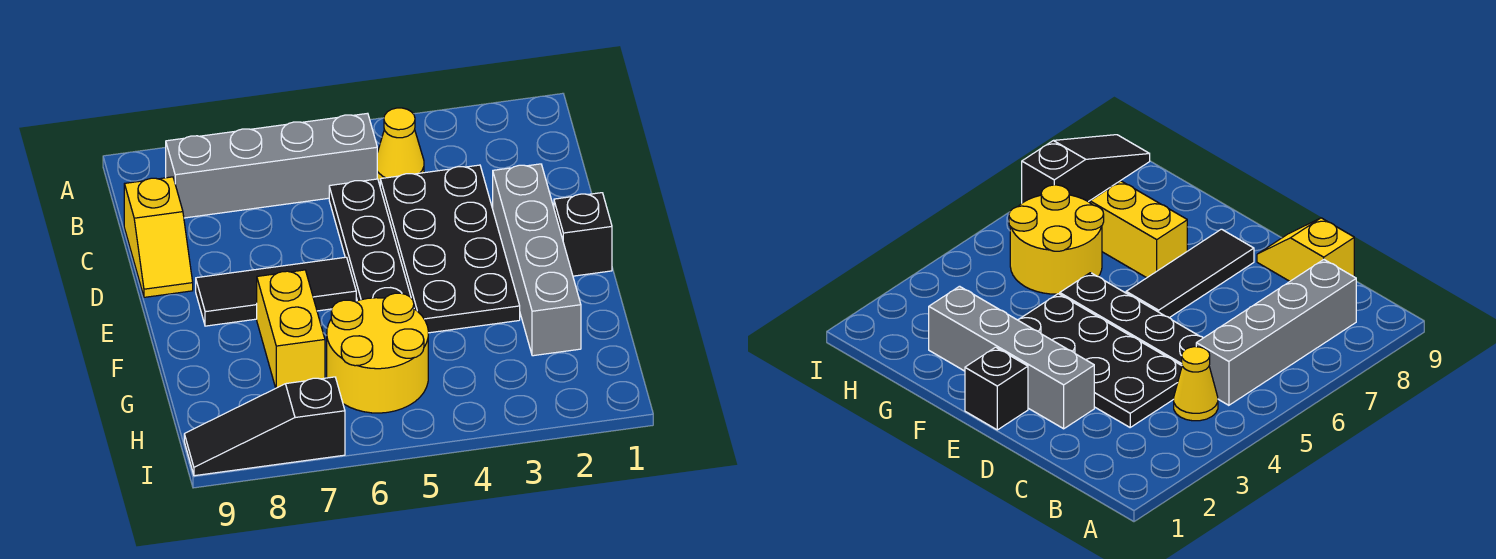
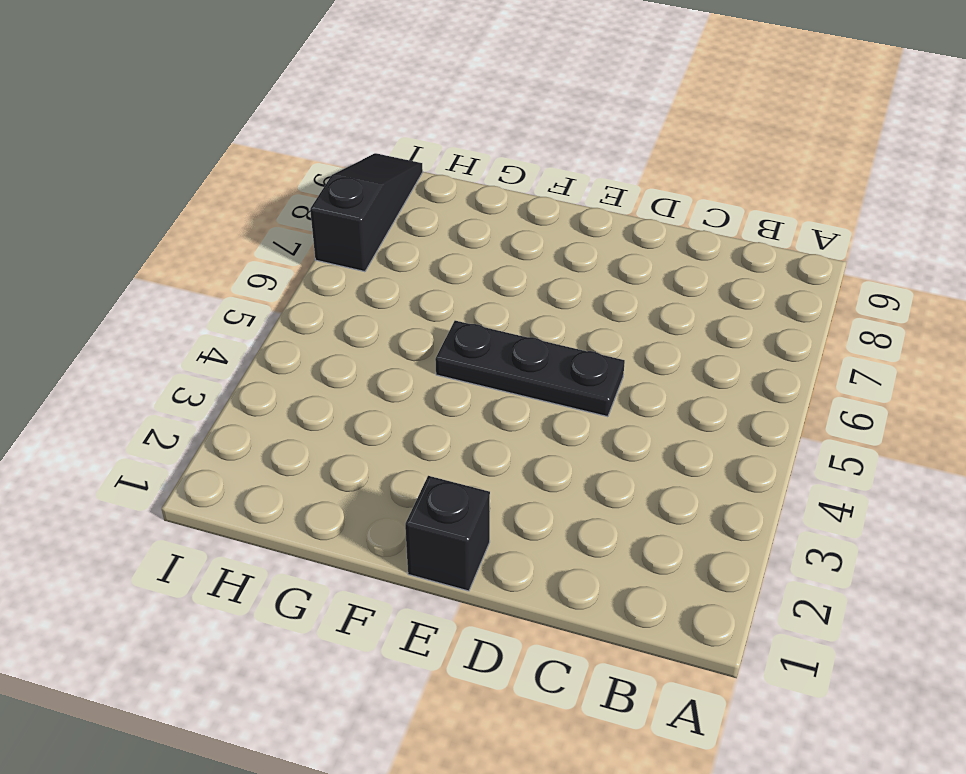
black 1x3 plate [435,321,625,417] -> black 1x4 plate [329,179,411,301]
none -> yellow 1x1 cone [377,108,424,181]
none -> grey 1x4 brick [166,113,377,218]

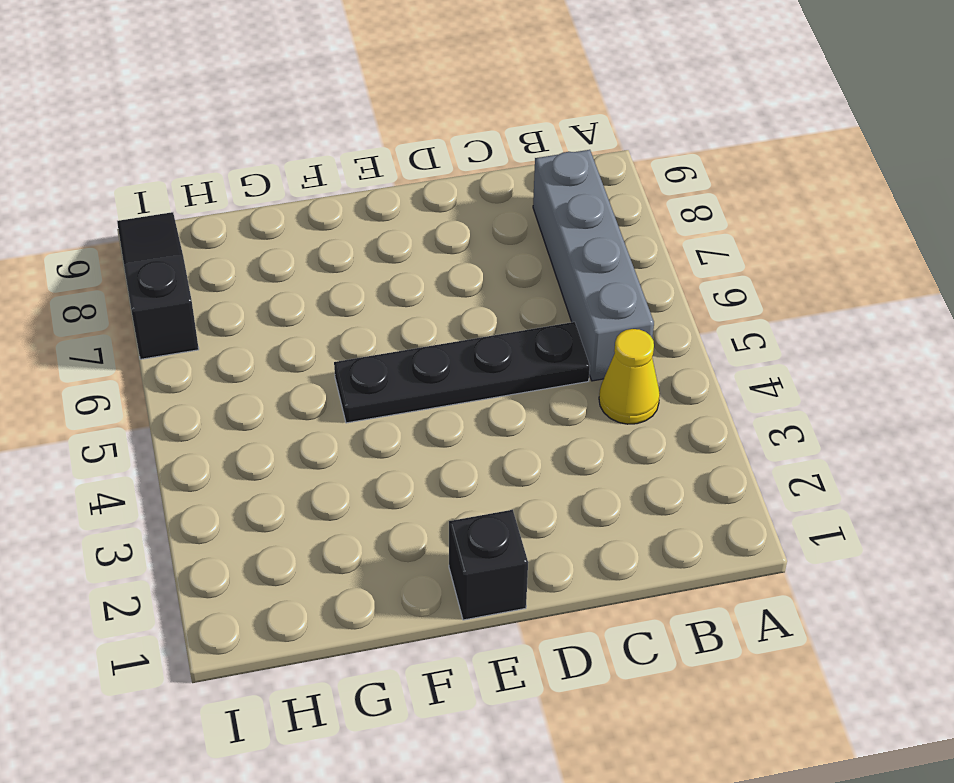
none -> black 2x4 plate [380,165,520,333]
none -> yellow 1x2 slope [124,177,193,297]

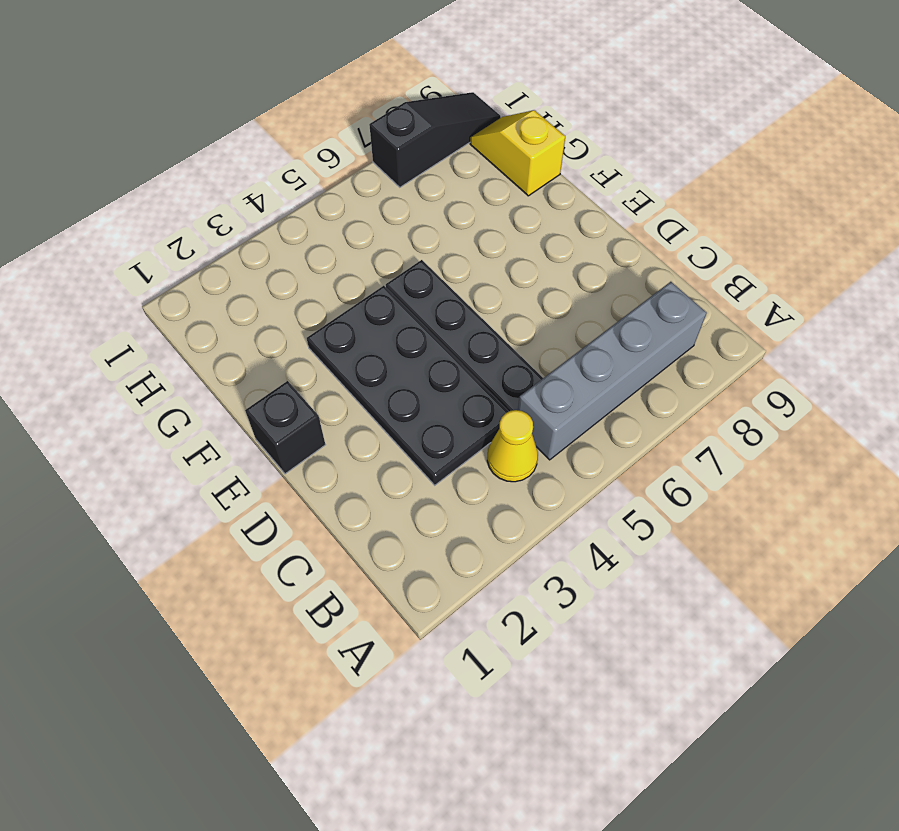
yellow 1x2 slope [470,110,565,196] -> yellow 1x2 slope moved to [124,177,193,297]
none -> grey 1x4 brick [493,164,581,356]
none -> black 1x3 tile [196,257,356,326]

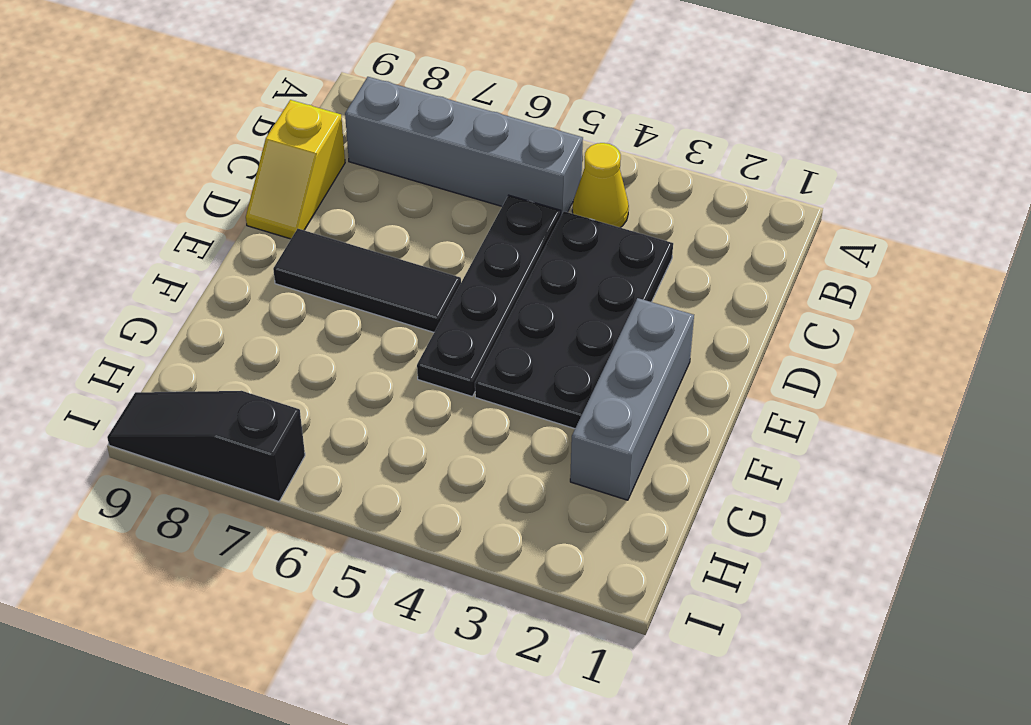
grey 1x3 brick [570,298,694,500] -> grey 1x4 brick [493,164,581,356]
none -> black 1x1 brick [554,193,612,276]
none -> yellow 1x2 brick [257,270,325,388]

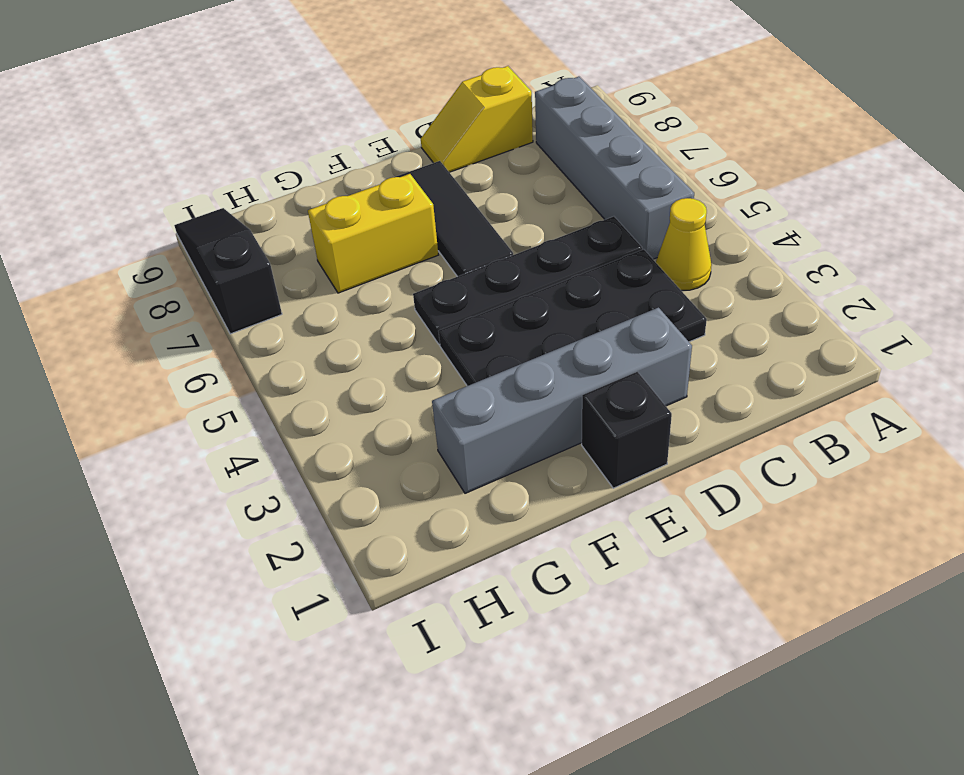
none -> yellow 2x2 round brick [327,293,428,413]

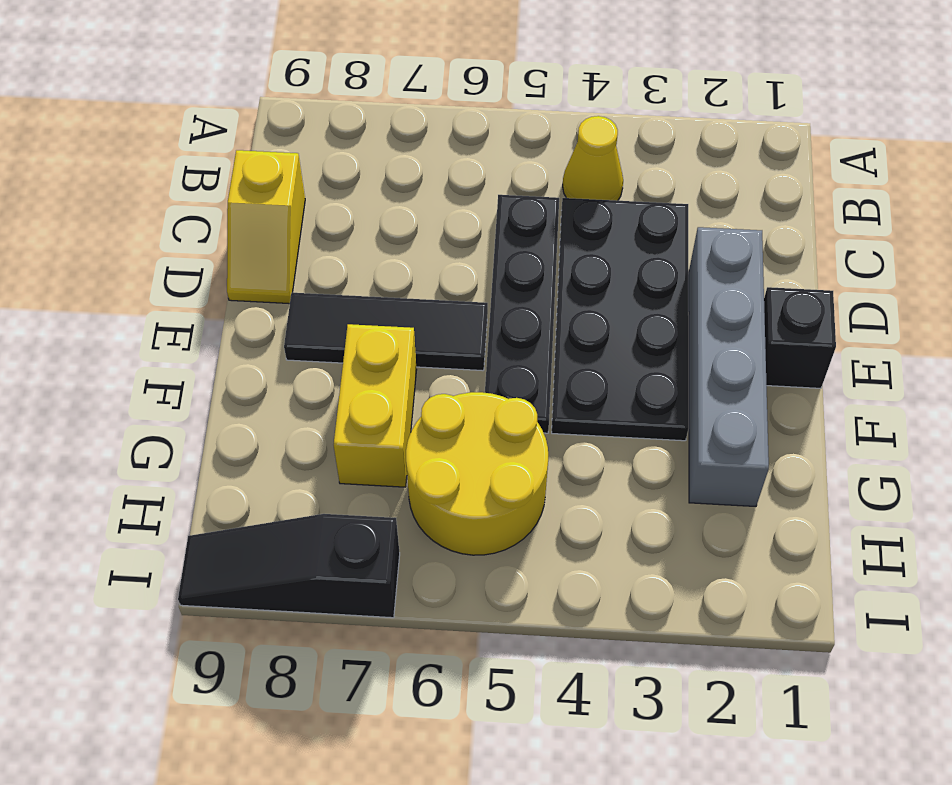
none -> grey 1x4 brick [166,113,377,218]

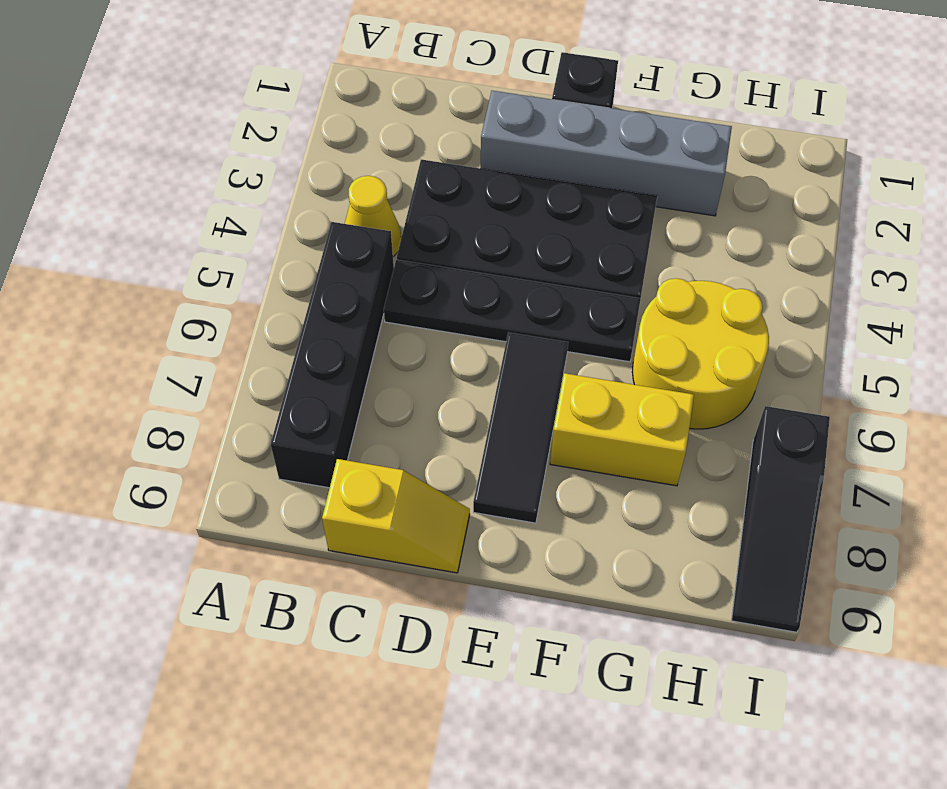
black 1x4 brick [271,222,394,488] -> grey 1x4 brick [166,113,377,218]

